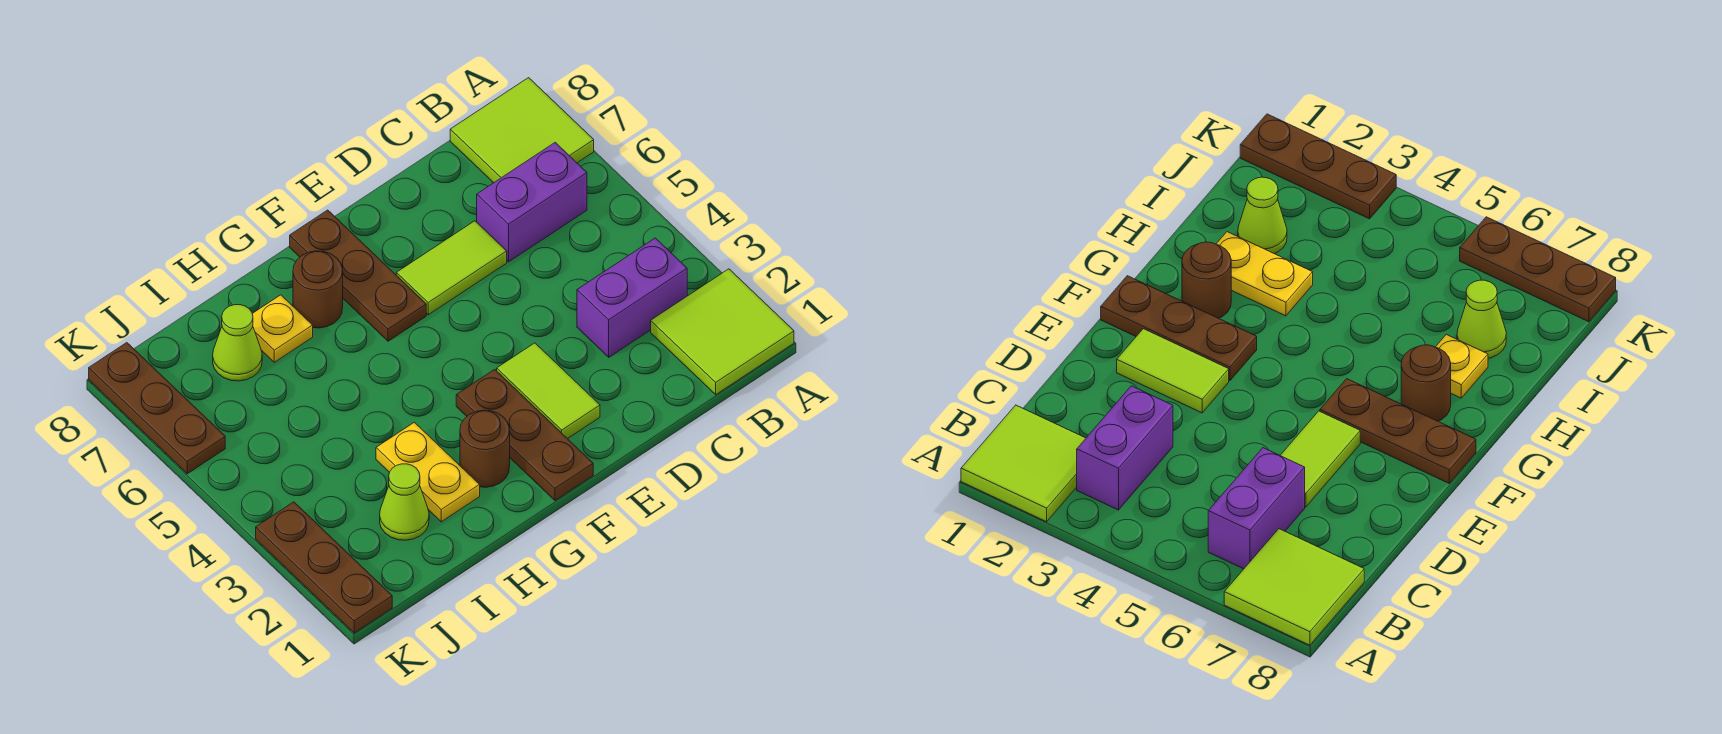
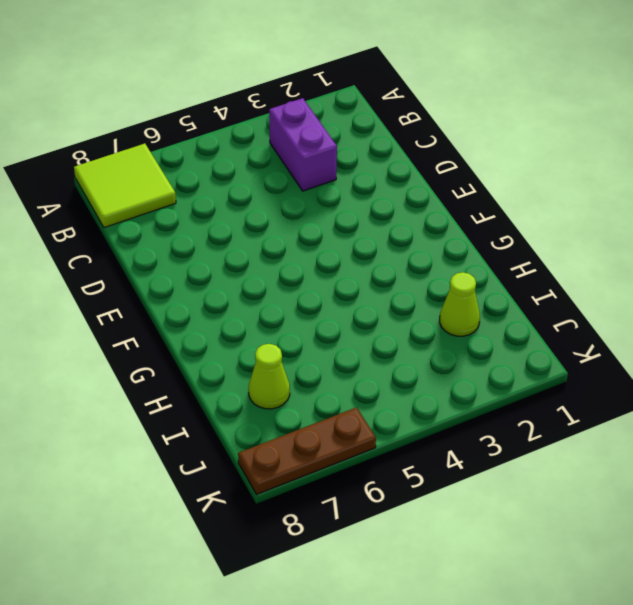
none -> lime 2x2 tile [651,269,794,395]
none -> purple 1x2 brick [477,142,587,262]
none -> lime 1x2 tile [396,221,507,315]

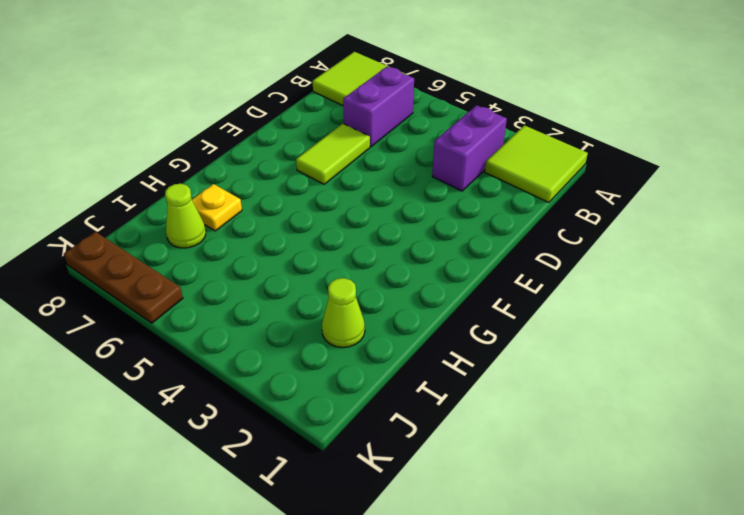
none -> lime 1x2 tile [497,343,600,439]
none -> brown 1x3 plate [456,369,593,501]
none -> brown 1x3 plate [290,210,426,341]

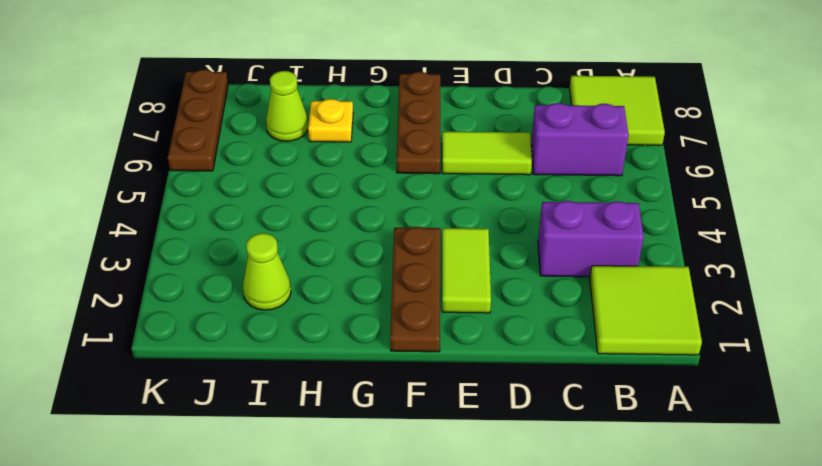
none -> brown 1x1 round brick [460,410,510,487]
none -> brown 1x1 round brick [293,251,343,328]
none -> yellow 1x2 plate [376,422,480,522]

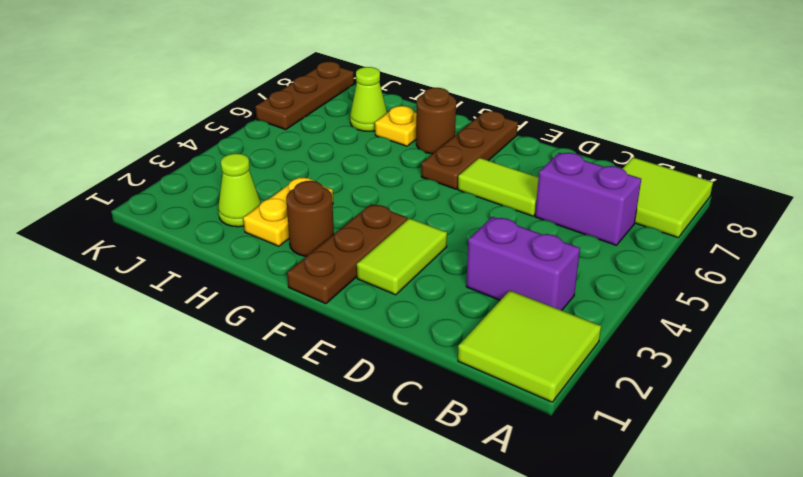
none -> brown 1x3 plate [256,502,392,633]

